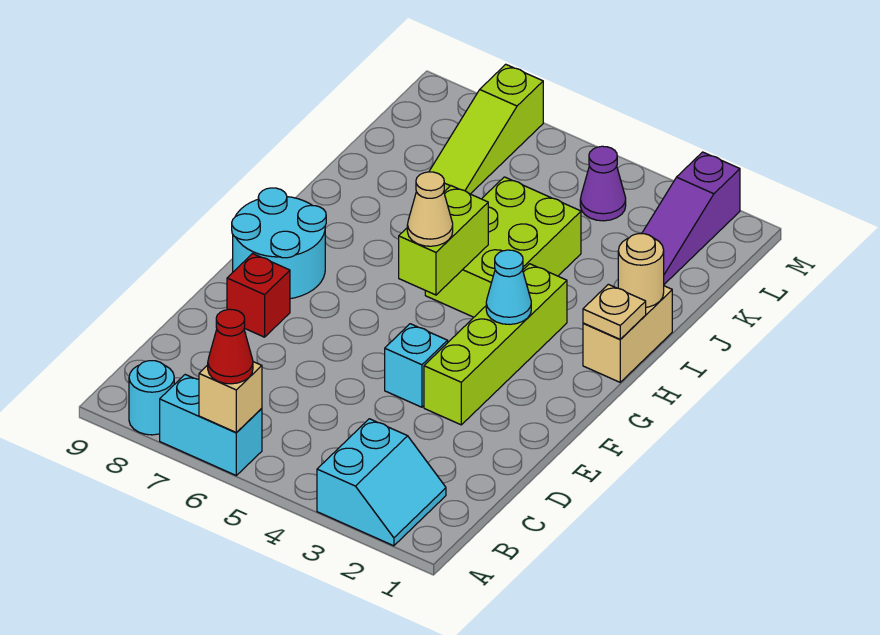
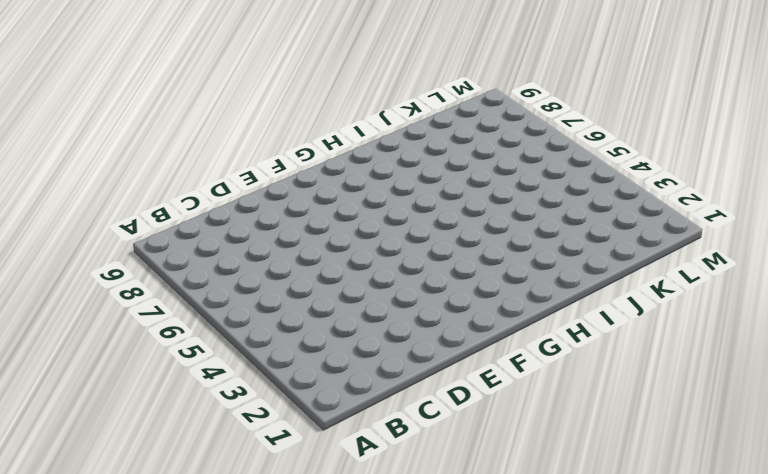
none -> cyan 2x2 slope [317,419,446,546]
none -> cyan 1x2 brick [160,375,262,475]
none -> cyan 1x1 round brick [129,361,174,435]

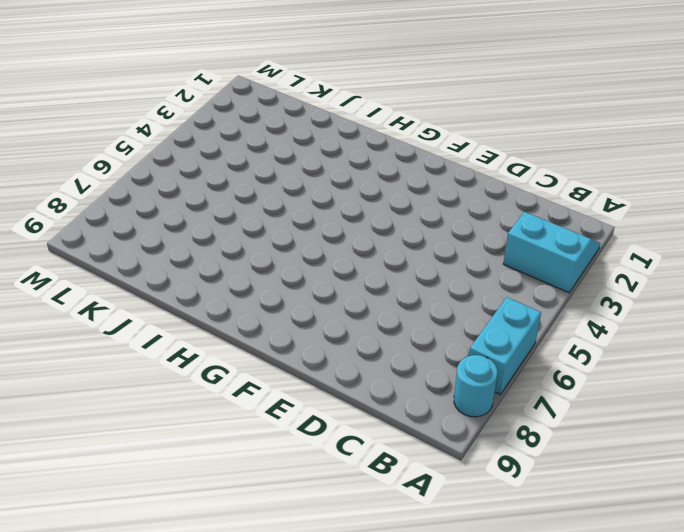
none -> lime 1x4 brick [424,264,567,425]
none -> cyan 1x1 brick [385,324,448,407]
none -> red 1x1 brick [227,254,290,337]

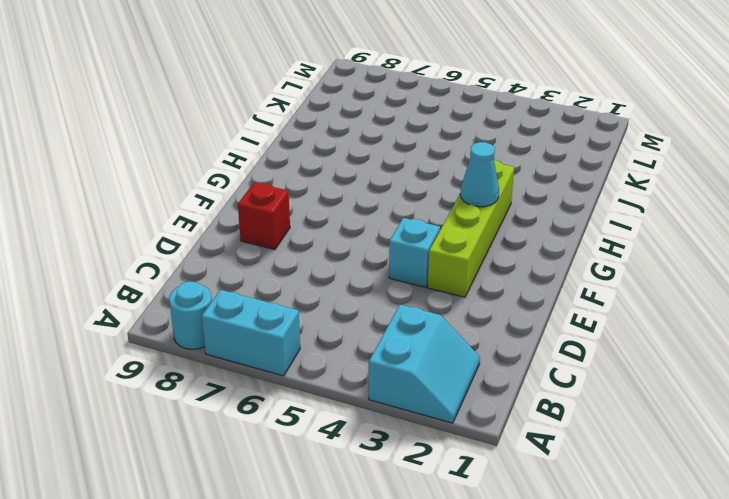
none -> cyan 2x2 round brick [232,188,326,299]
none -> tan 1x2 brick [583,286,672,382]
none -> lime 2x3 brick [425,177,581,317]

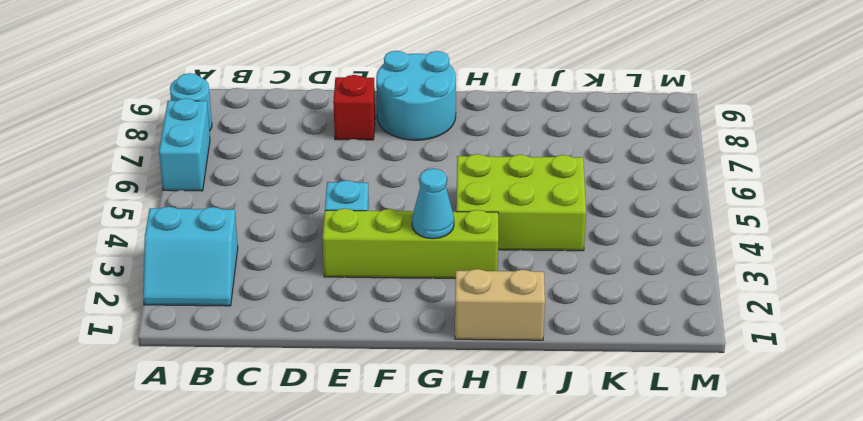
none -> purple 1x3 slope [642,152,740,284]
none -> lime 1x3 slope [429,64,543,194]
none -> purple 1x1 cone [580,146,626,221]

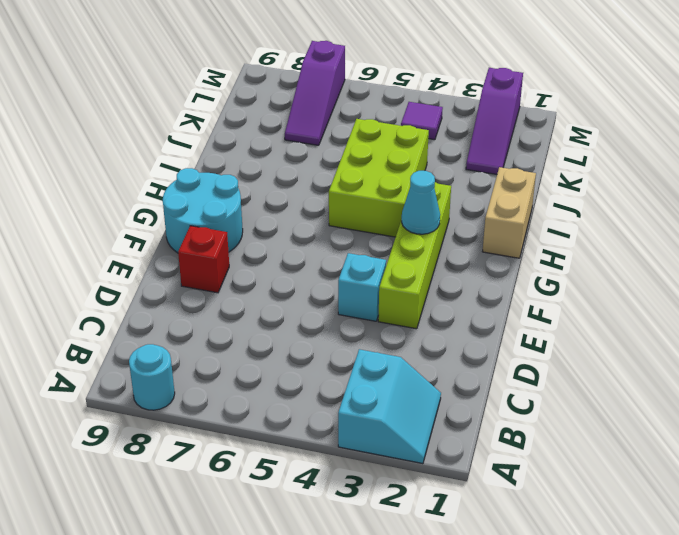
purple 1x3 slope [285,41,345,145] -> lime 1x3 slope [429,64,543,194]
purple 1x1 tile [401,102,443,140] -> purple 1x1 cone [580,146,626,221]
none -> cyan 1x2 brick [160,375,262,475]
none -> tan 1x1 brick [199,362,262,433]
none -> lime 1x2 brick [399,186,488,295]

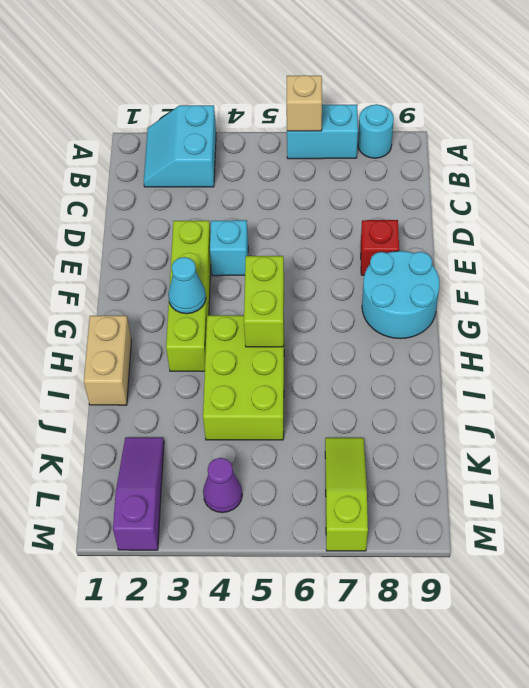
none -> tan 1x1 plate [583,284,646,339]
none -> tan 1x1 round brick [618,234,664,307]
none -> red 1x1 cone [208,309,253,384]

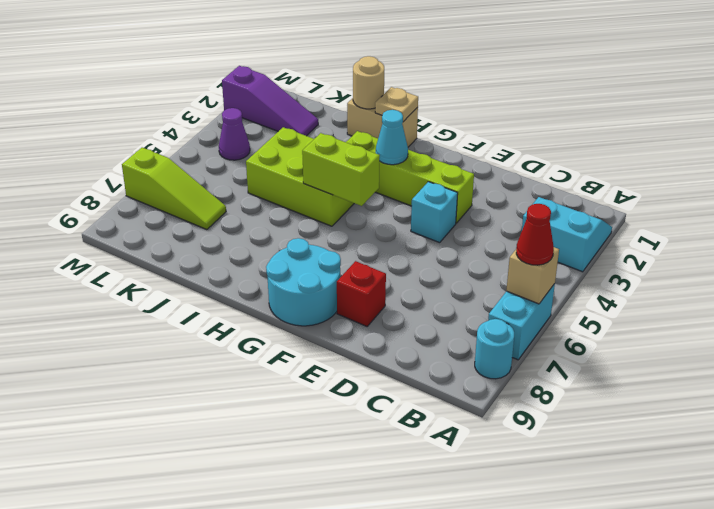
none -> tan 1x1 cone [407,172,453,246]

